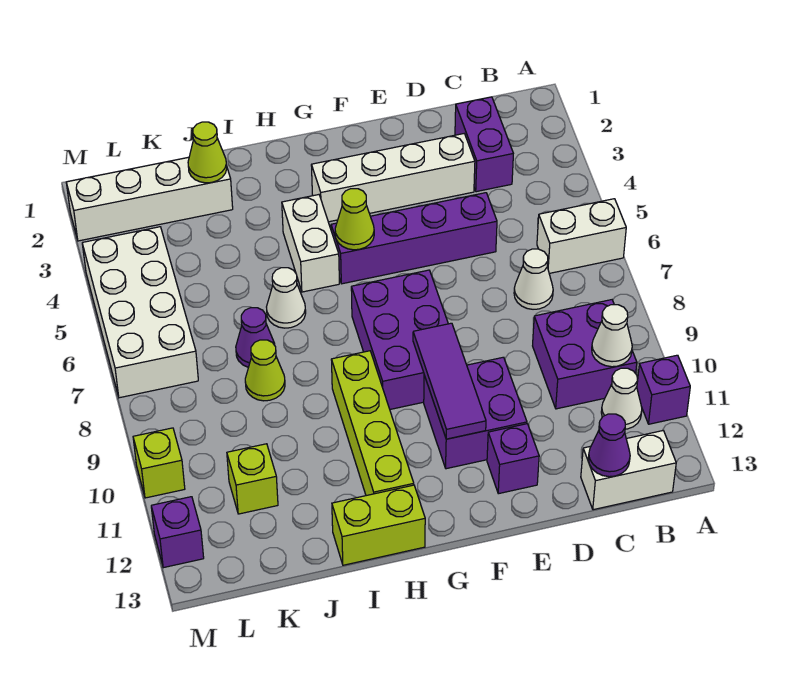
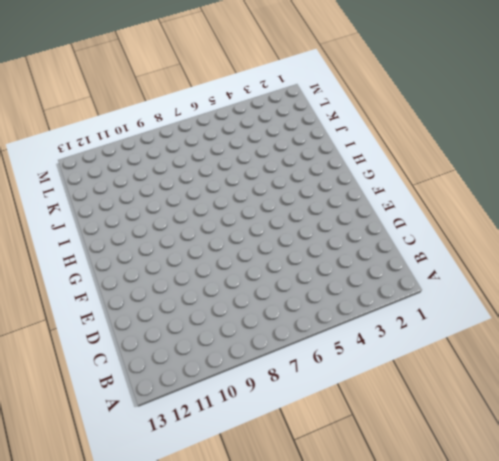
none -> white 1x2 brick [537,199,626,273]
none -> purple 1x1 brick [637,355,690,424]
none -> purple 2x2 brick [533,300,637,409]

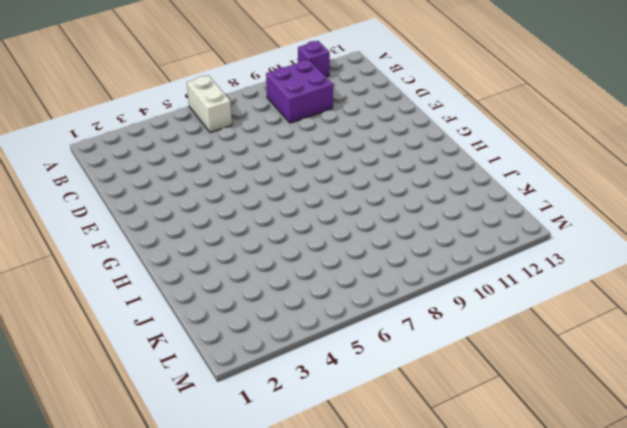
none -> white 1x1 cone [601,368,642,429]
none -> white 1x2 brick [581,430,676,510]
none -> purple 1x2 brick [455,97,513,192]

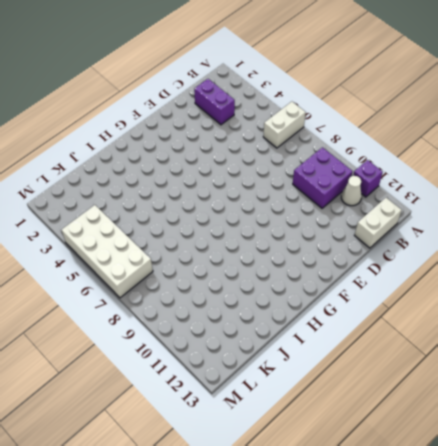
none -> white 1x1 cone [514,249,553,309]
none -> white 1x4 brick [311,134,475,222]
none -> purple 1x4 brick [331,193,497,284]

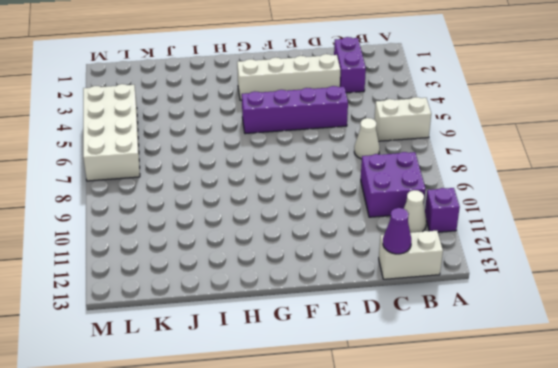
none -> purple 2x2 brick [424,357,527,469]
none -> purple 1x1 brick [487,424,539,494]
none -> purple 2x3 brick [351,270,448,409]

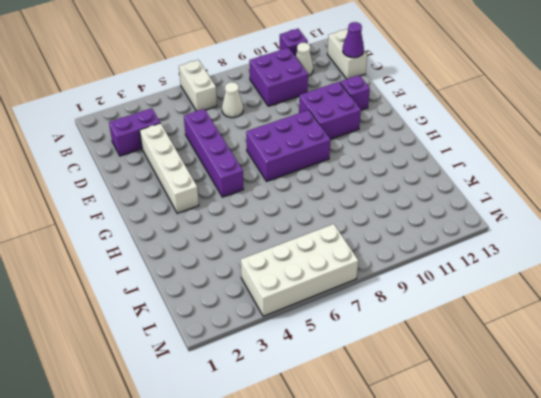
none -> white 1x2 brick [282,195,339,292]
none -> lime 1x4 brick [331,351,414,496]
none -> lime 1x2 brick [332,485,425,565]

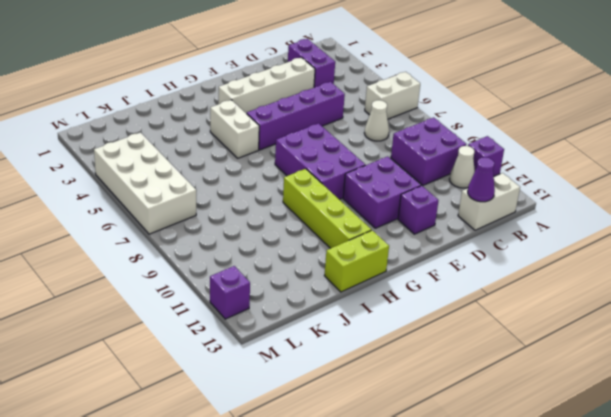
none -> white 1x1 cone [267,268,306,328]
none -> white 1x4 brick [66,157,233,241]
none -> purple 1x1 cone [236,308,275,367]

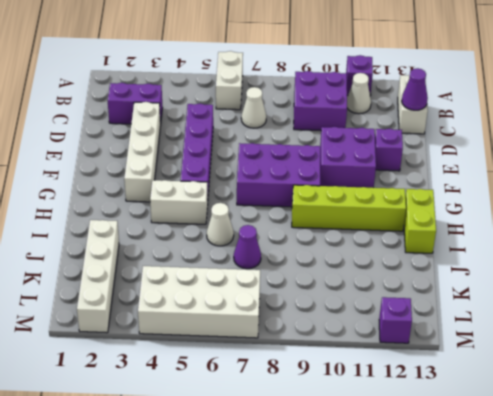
none -> lime 1x1 cone [245,340,285,401]
none -> lime 1x1 brick [227,444,278,514]
none -> lime 1x1 brick [133,428,185,498]

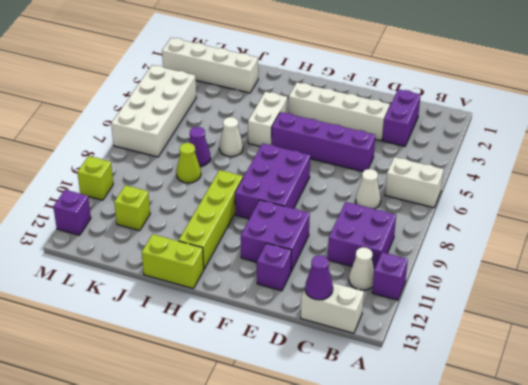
none -> white 1x1 cone [592,305,632,367]
none -> purple 1x3 tile [413,323,486,439]
none -> lime 1x1 cone [335,189,374,250]

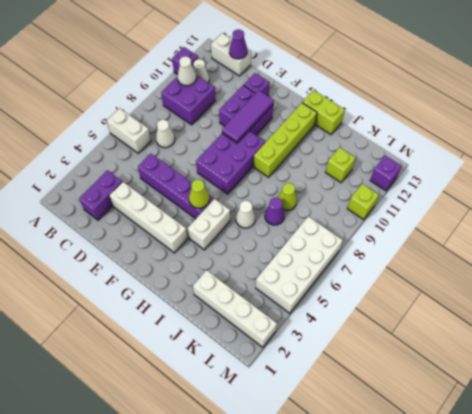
none -> lime 1x1 cone [188,122,227,183]

